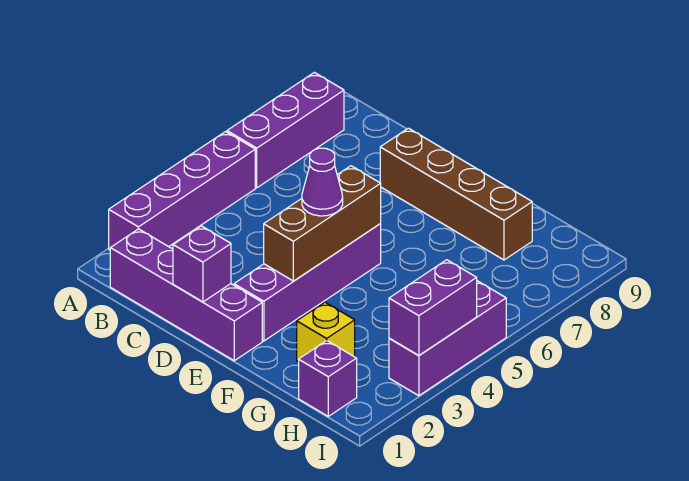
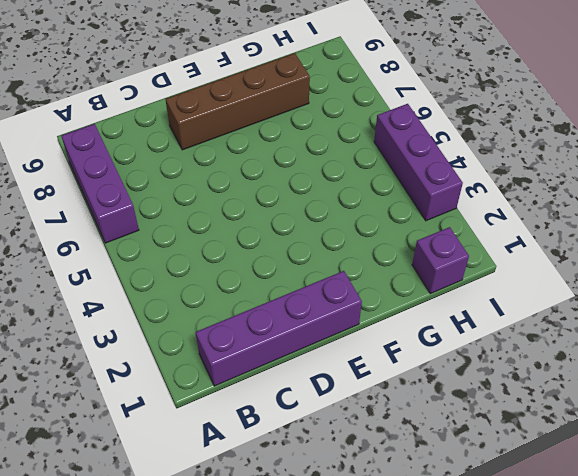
none -> purple 1x4 brick [109,132,255,250]
none -> purple 1x4 brick [234,224,381,341]
none -> yellow 1x1 brick [297,302,355,362]

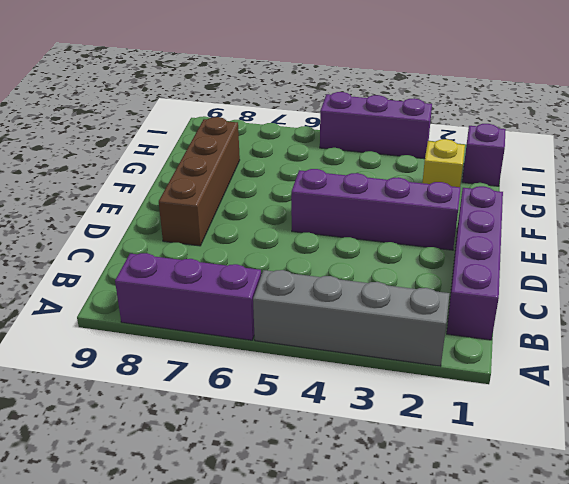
grey 1x4 brick [253,270,449,366] -> purple 1x4 brick [109,132,255,250]
none -> purple 1x1 brick [173,226,231,302]
none -> brown 1x3 brick [264,166,381,281]
none -> purple 1x2 brick [389,260,477,356]

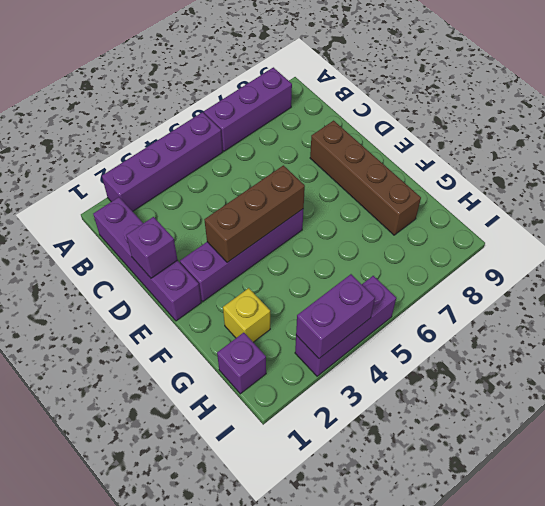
none -> purple 1x1 cone [302,148,343,216]

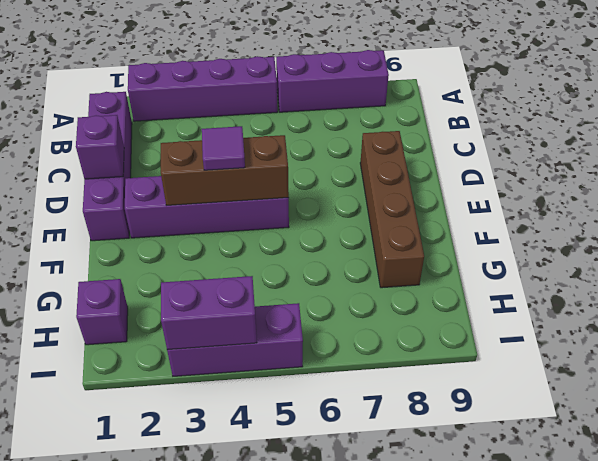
purple 1x1 tile [202,126,245,170] -> purple 1x1 cone [302,148,343,216]
none -> yellow 1x1 brick [297,302,355,362]

